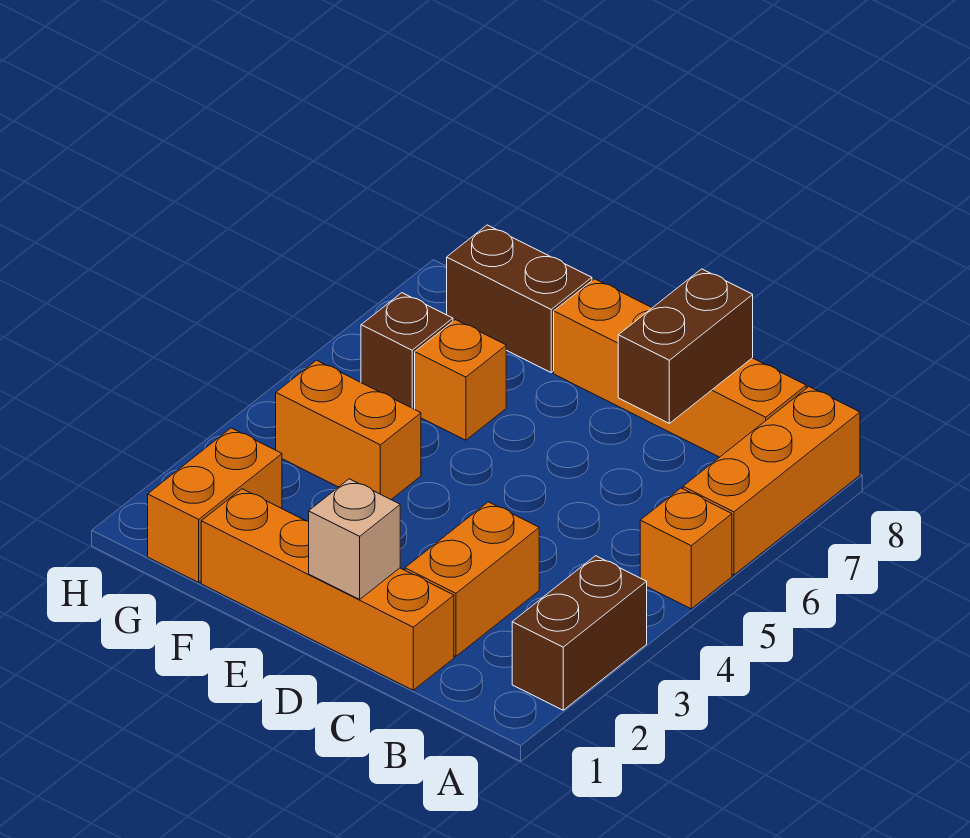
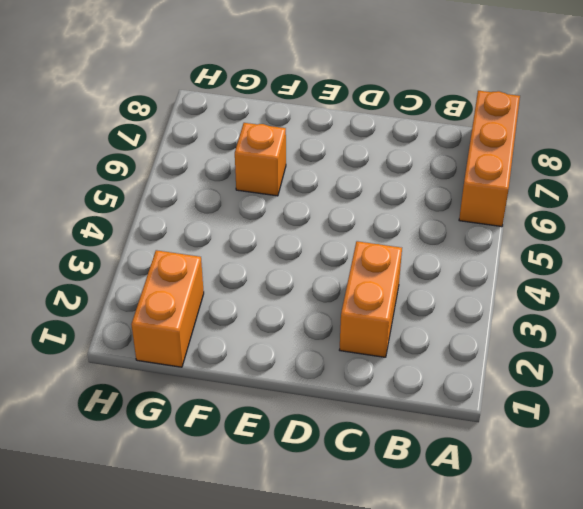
none -> brown 1x2 brick [512,556,647,710]
none -> orange 1x1 brick [640,488,732,609]
none -> orange 1x4 brick [554,279,806,457]

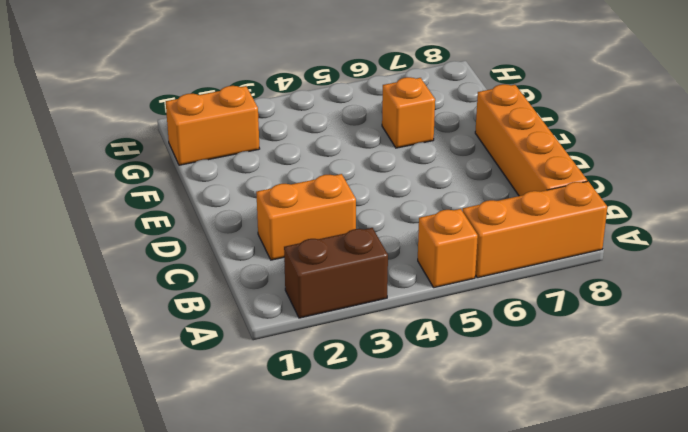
none -> orange 1x4 brick [201,489,454,690]
none -> orange 1x2 brick [276,360,421,499]
none -> brown 1x2 brick [447,225,592,372]

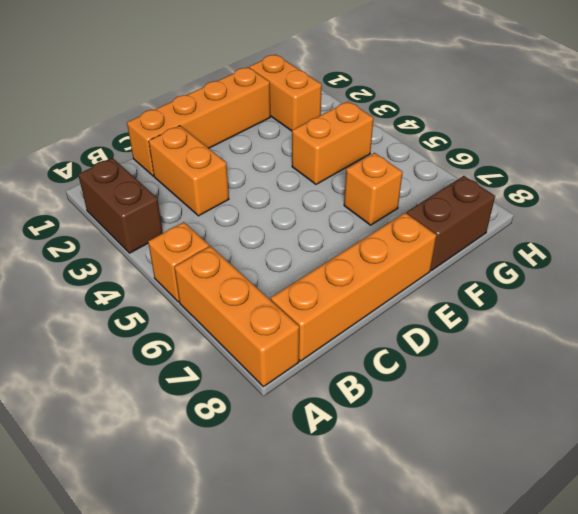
none -> brown 1x1 brick [361,293,453,409]
none -> brown 1x2 brick [618,269,753,423]
none -> tan 1x1 brick [309,479,400,599]

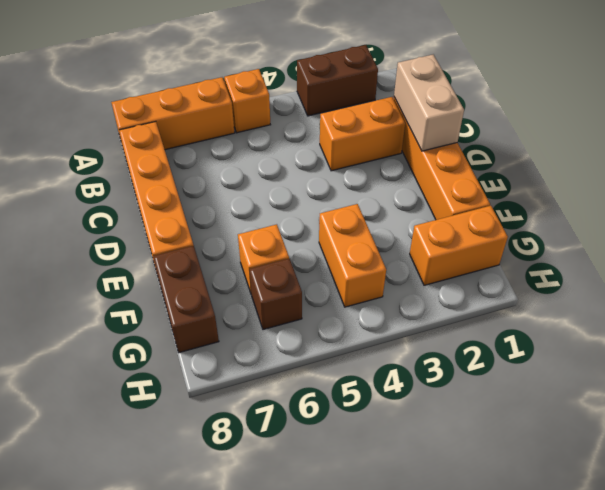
tan 1x2 brick [394,55,464,151] -> tan 1x1 brick [309,479,400,599]
none -> brown 1x2 brick [618,269,753,423]

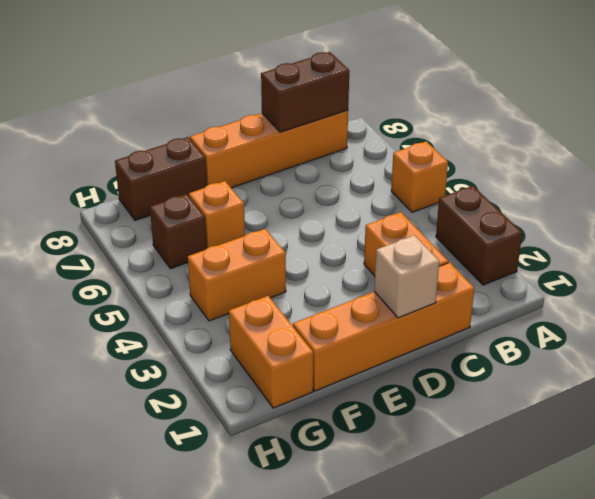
brown 1x2 brick [261,52,349,132] -> brown 1x2 brick turned to [618,269,753,423]
none -> orange 1x3 brick [683,387,860,575]

